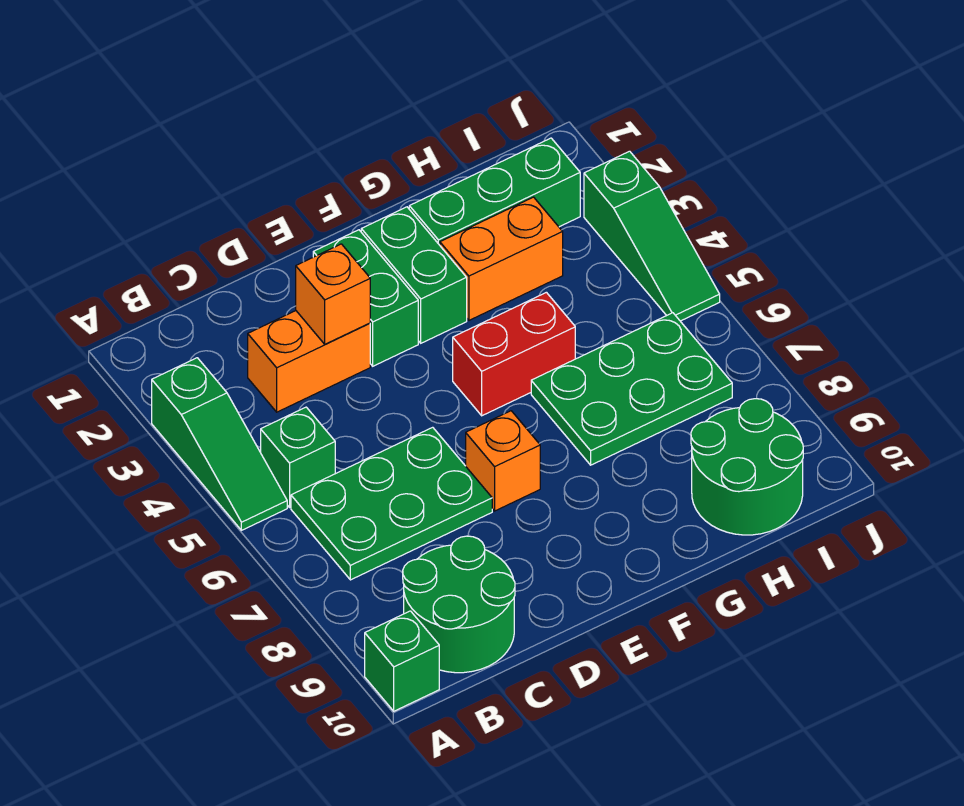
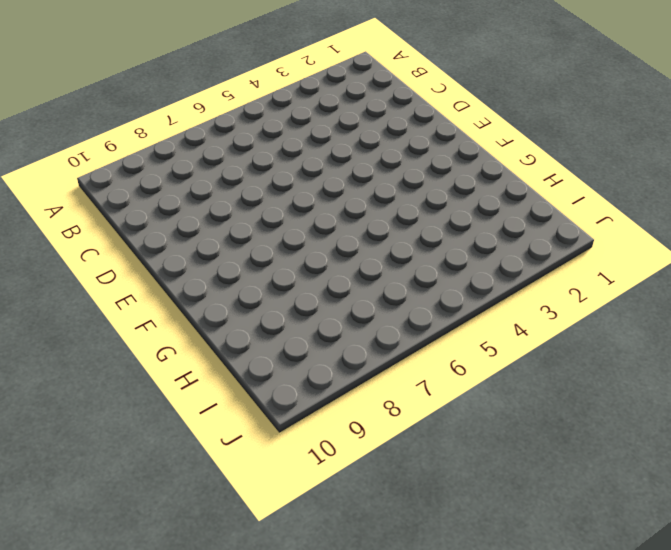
none -> green 1x3 slope [152,358,287,530]
none -> green 1x1 brick [365,611,439,711]
none -> green 1x1 brick [261,407,335,507]

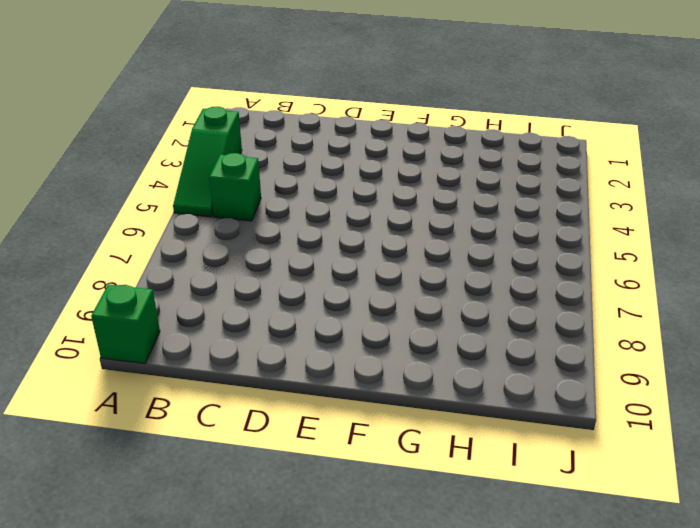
none -> green 2x3 plate [291,427,492,580]
none -> green 2x2 round brick [403,536,515,673]
none -> orange 1x2 brick [248,311,370,412]

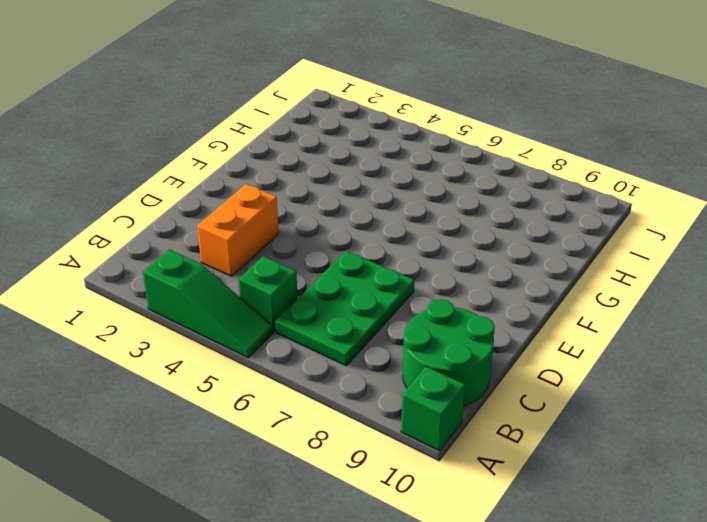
none -> green 1x2 brick [313,230,418,366]
none -> orange 1x1 brick [466,411,540,511]
none -> green 1x2 brick [361,207,467,343]

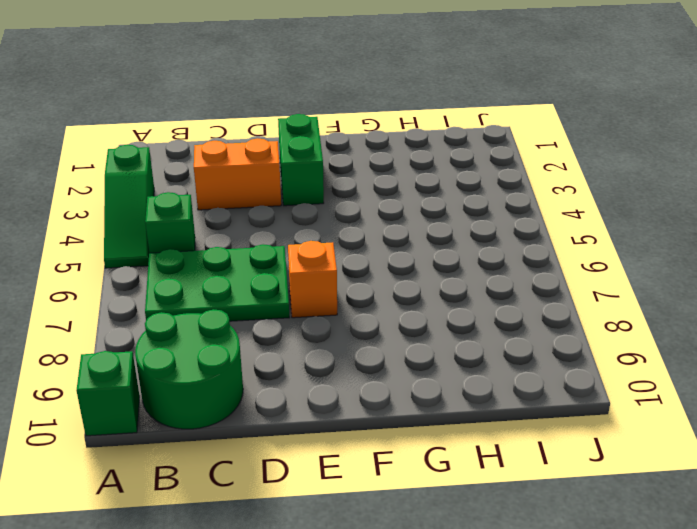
none -> green 1x2 brick [361,207,467,343]
none -> red 1x2 brick [453,292,575,416]
none -> green 1x3 brick [409,138,580,245]

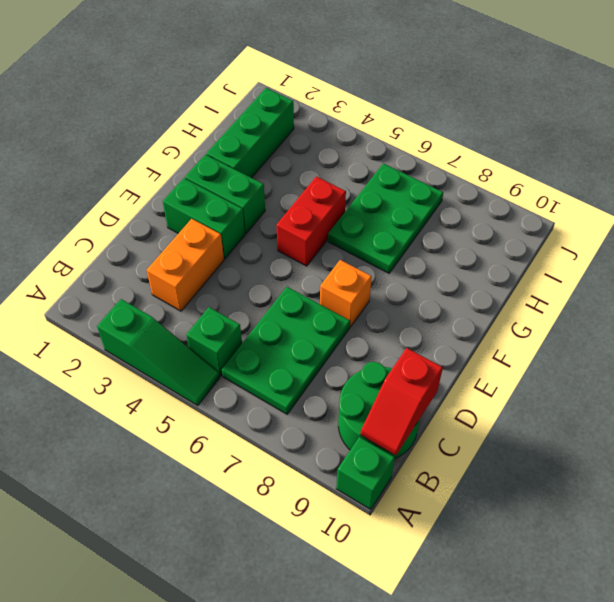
red 1x2 slope [360,348,443,455] -> none
none -> orange 1x2 brick [440,197,563,320]
none -> green 2x2 round brick [691,399,803,535]
none -> green 1x3 slope [584,151,720,321]

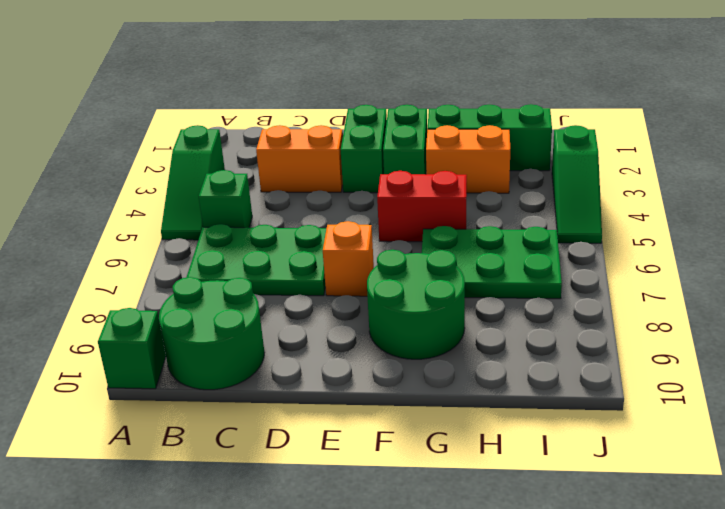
green 2x2 round brick [367,250,465,359] -> green 2x2 round brick moved to [691,399,803,535]
none -> orange 1x1 brick [296,244,370,344]

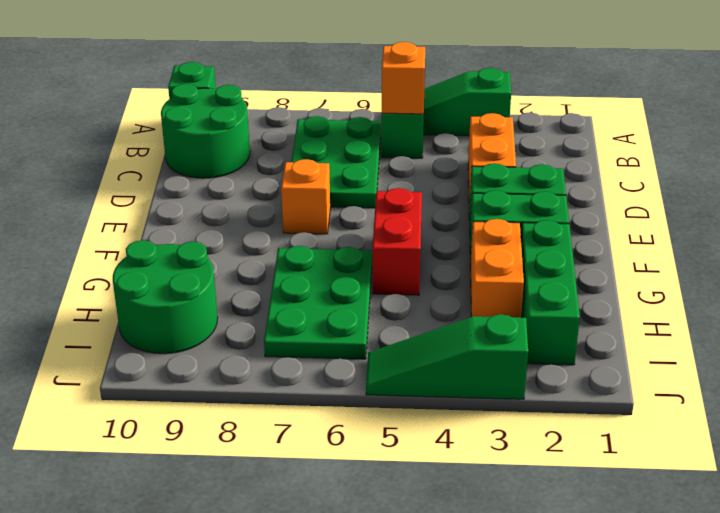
orange 1x1 brick [382,42,425,114] -> orange 1x1 brick moved to [296,244,370,344]

